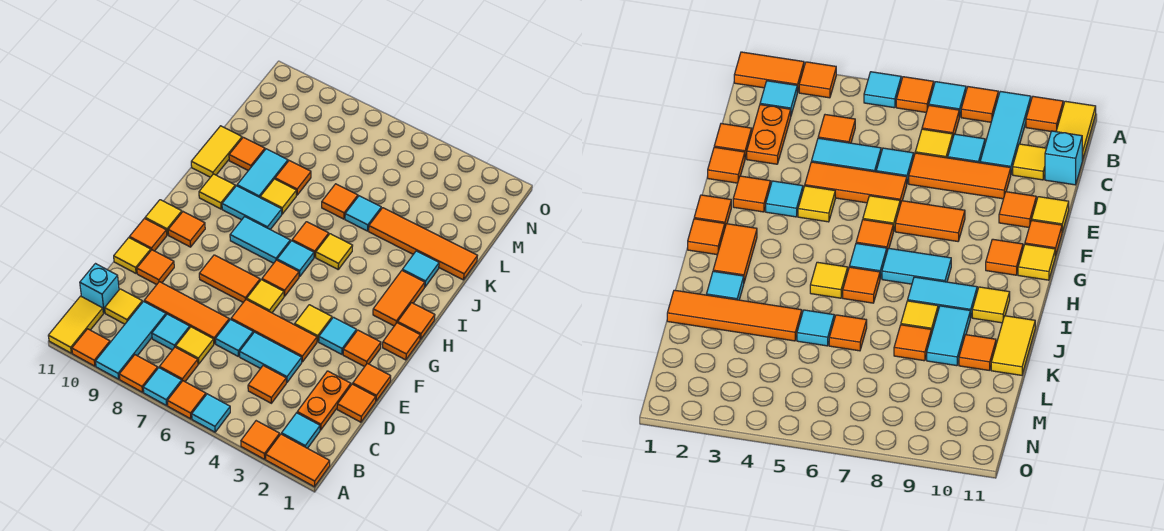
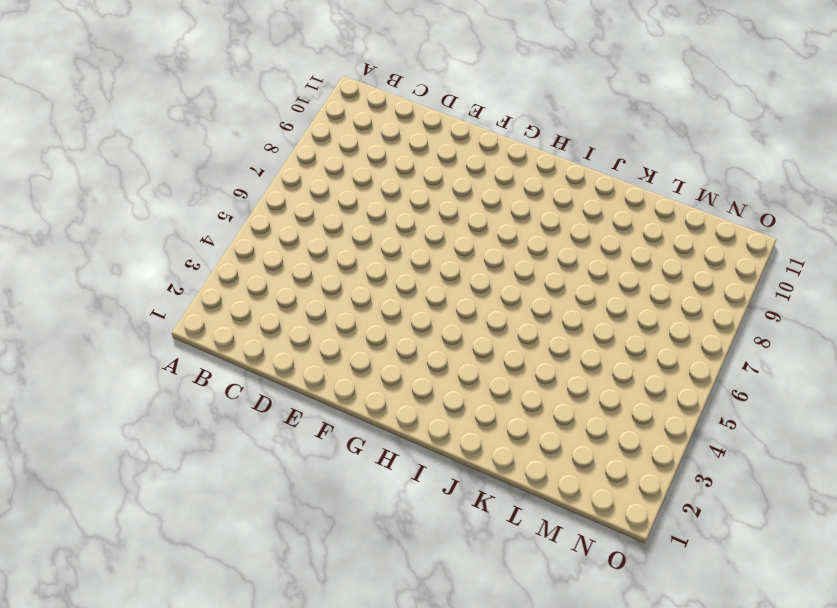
none -> orange 1x2 tile [266,434,330,487]
none -> orange 1x1 tile [241,421,280,459]
none -> cyan 1x1 tile [192,394,230,432]
none -> orange 1x1 tile [167,381,206,419]

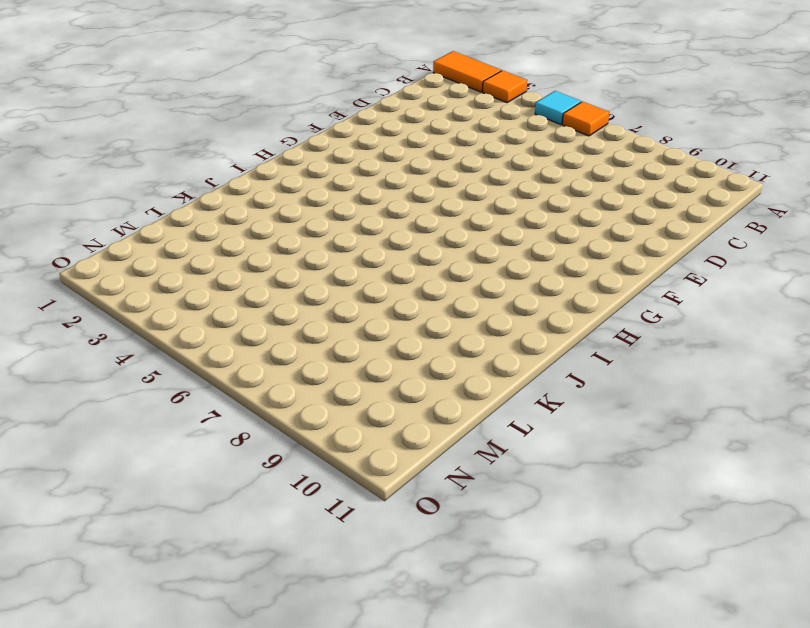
none -> cyan 1x1 tile [143,368,182,405]
none -> orange 1x1 tile [119,355,158,392]
none -> cyan 1x3 tile [95,302,166,379]
none -> orange 1x1 tile [72,329,110,366]

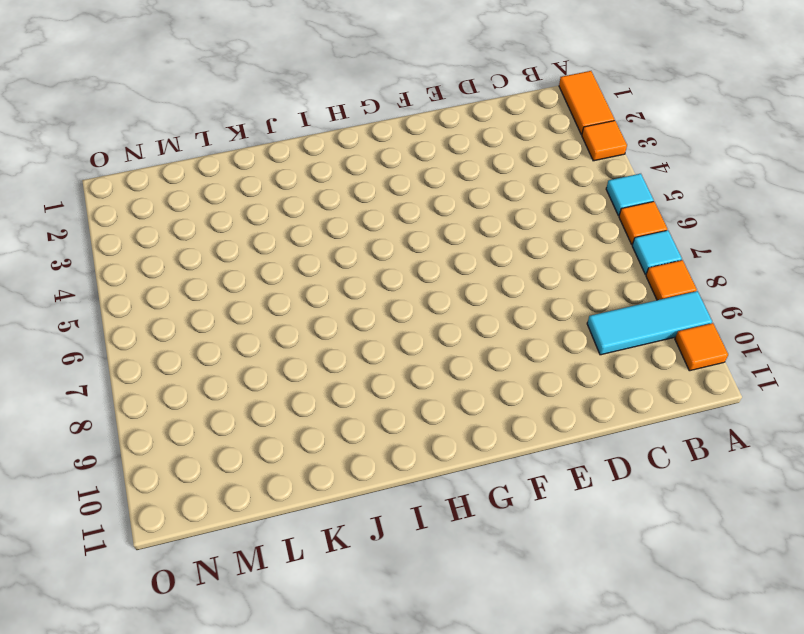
none -> yellow 1x2 tile [48,296,103,353]
none -> cyan 1x1 tile [282,413,320,448]
none -> orange 1x1 tile [160,347,198,381]
none -> orange 1x2 plate [297,371,351,430]

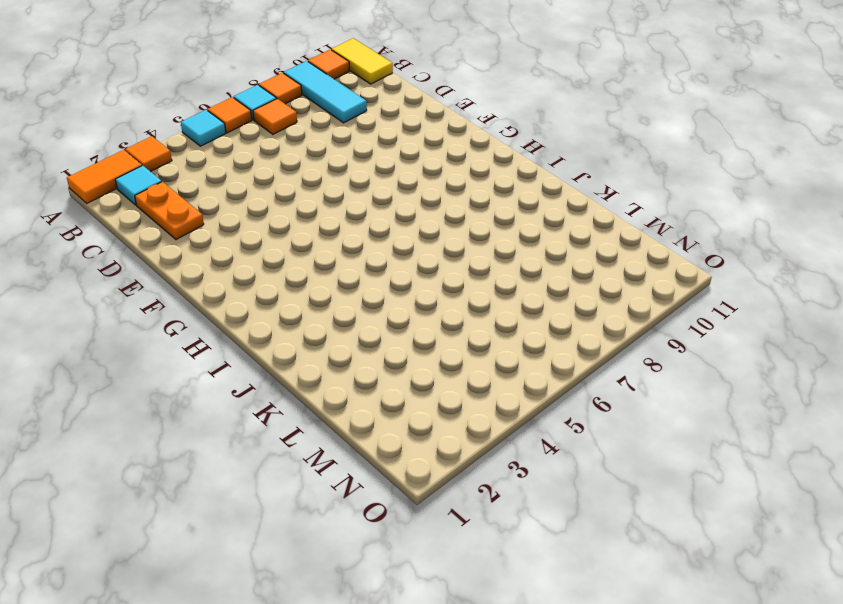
none -> orange 1x1 tile [248,366,286,403]
none -> yellow 1x1 tile [176,327,214,364]
none -> cyan 1x1 tile [152,314,190,350]
none -> yellow 1x1 tile [105,289,142,324]

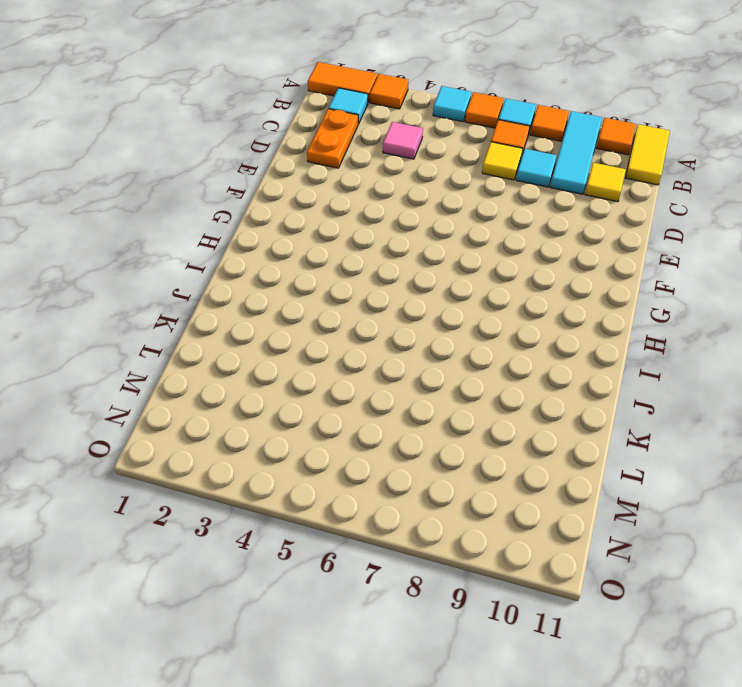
pink 1x1 tile [383,122,423,159] -> orange 1x1 tile [248,366,286,403]
none -> cyan 1x1 brick [80,264,119,313]
none -> orange 1x1 tile [337,384,376,422]
none -> cyan 1x2 tile [240,332,302,383]
none -> cyan 1x1 tile [215,319,253,357]

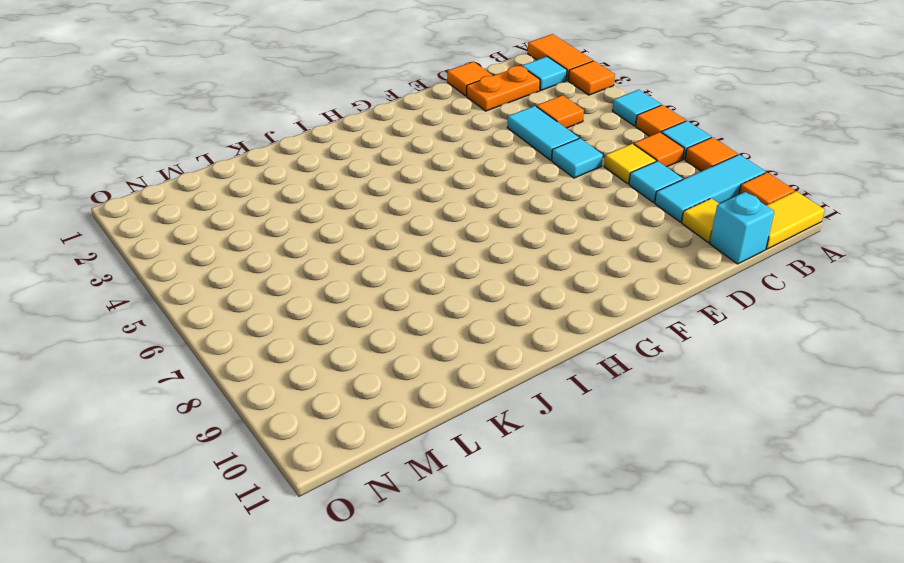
none -> orange 1x3 tile [144,282,229,344]
none -> orange 1x1 tile [353,363,391,401]
none -> orange 1x3 tile [231,299,317,362]
none -> orange 1x1 tile [137,250,174,285]

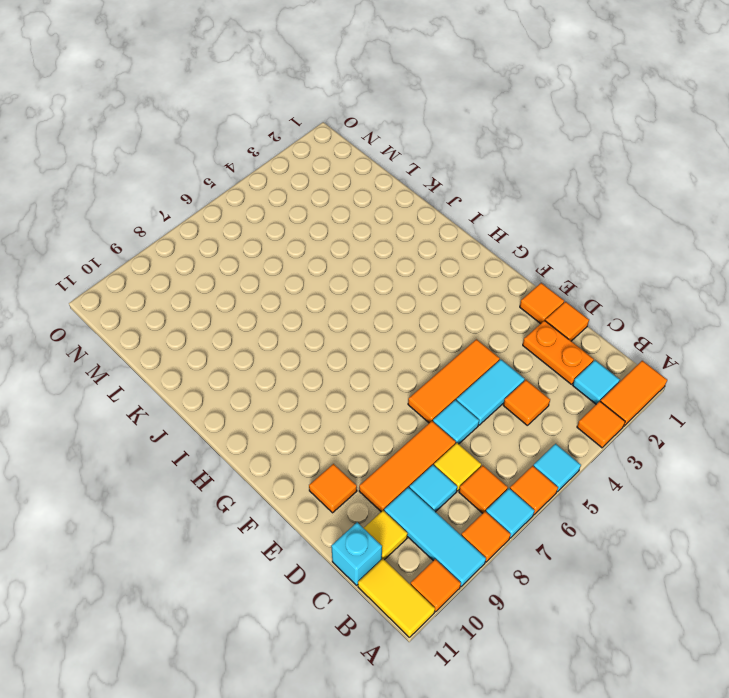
none -> yellow 1x1 tile [114,238,151,273]
none -> orange 1x1 tile [343,330,381,367]
none -> cyan 1x1 tile [319,317,356,354]
none -> yellow 1x1 tile [295,305,332,342]

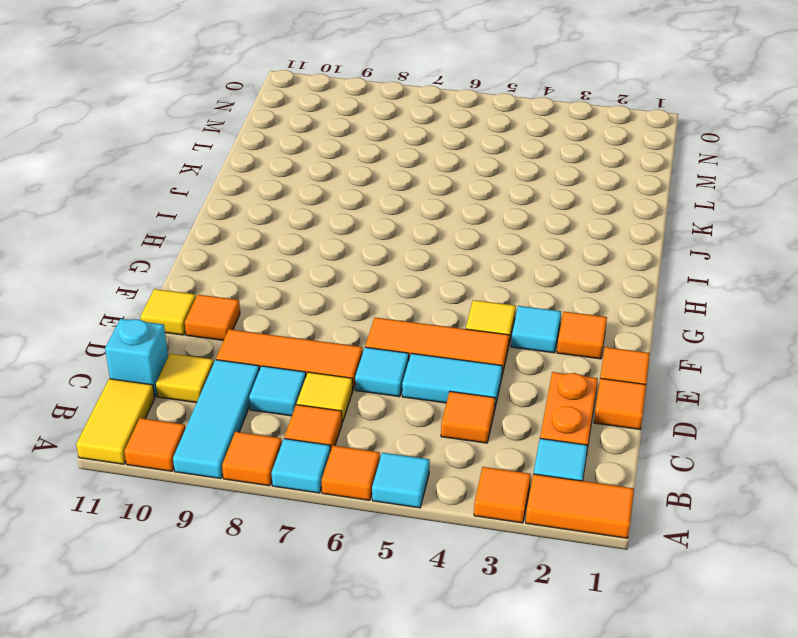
none -> yellow 1x1 tile [247,280,284,313]
none -> orange 1x2 tile [199,255,260,302]
none -> orange 1x1 tile [130,219,167,251]
none -> orange 1x1 tile [383,323,420,360]

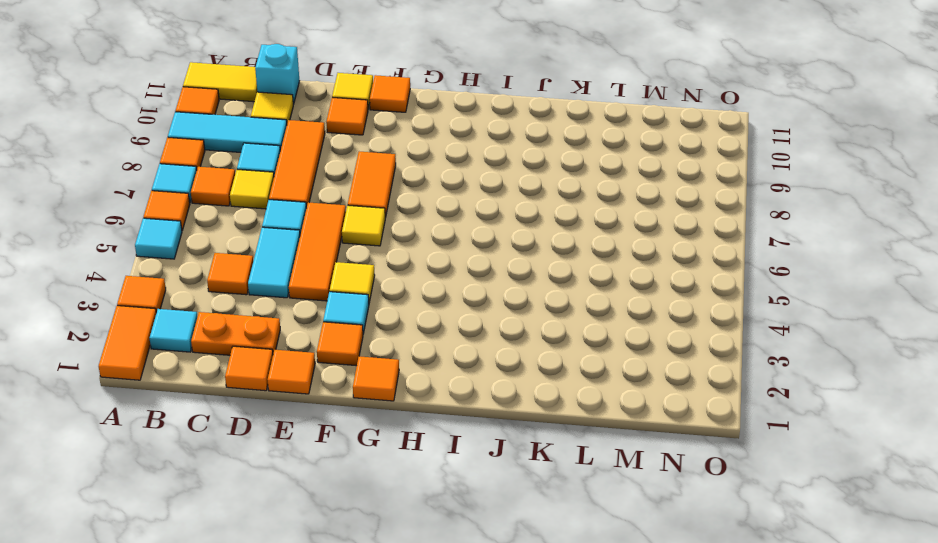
none -> orange 1x1 tile [262,260,299,296]
none -> orange 1x1 tile [168,212,205,247]
none -> yellow 1x1 tile [145,200,182,235]
none -> orange 1x1 tile [398,303,435,340]

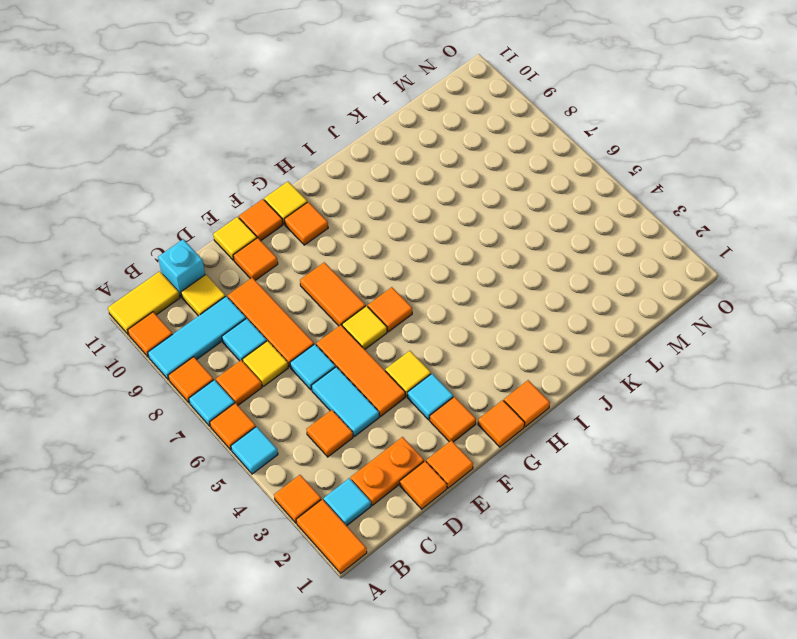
none -> orange 1x2 tile [373,271,425,326]
none -> cyan 1x1 tile [277,241,314,277]
none -> cyan 1x2 tile [230,217,290,263]
none -> yellow 1x1 tile [316,234,353,269]

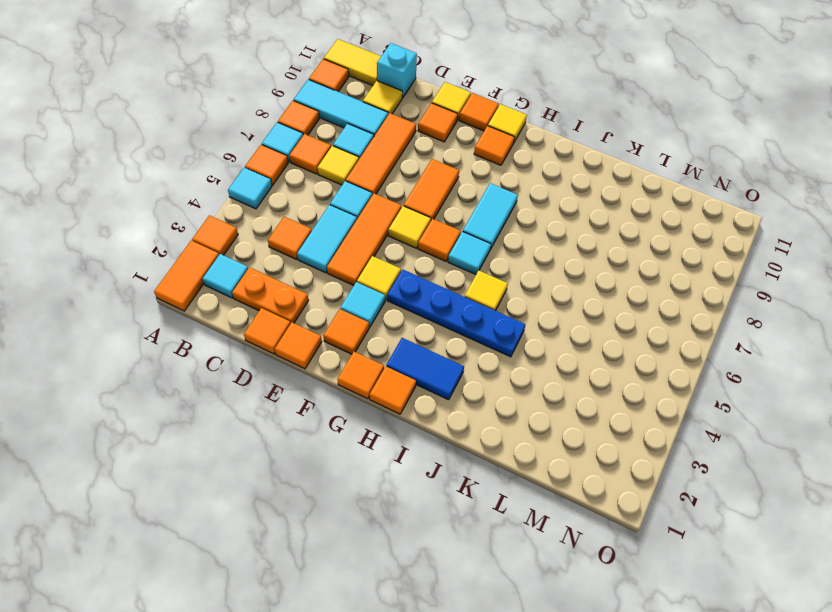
blue 1x4 plate [387,269,526,357] -> none
blue 1x2 tile [386,338,464,400] -> orange 1x2 tile [373,271,425,326]
none -> orange 1x1 tile [292,222,329,257]
none -> cyan 1x2 tile [222,186,282,229]
none -> yellow 1x1 tile [199,174,235,209]
none -> cyan 1x1 tile [402,251,439,287]

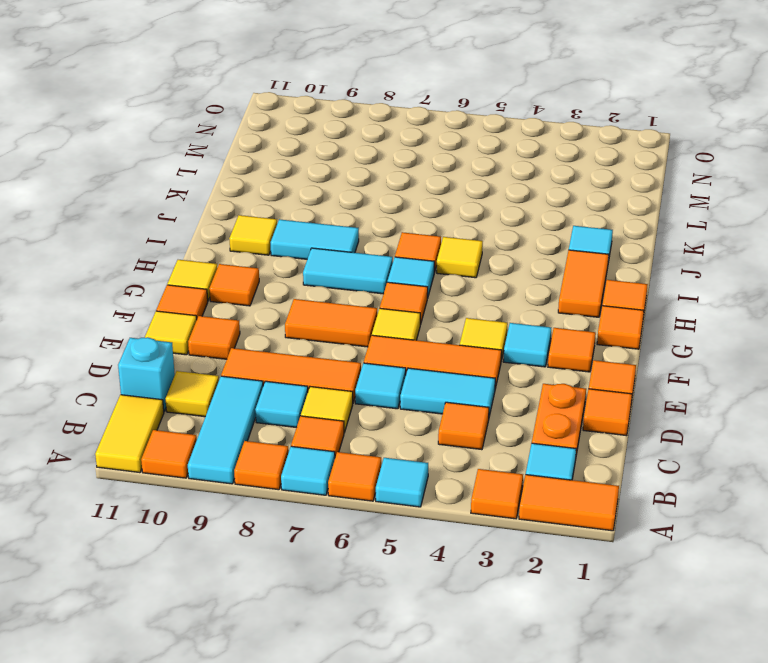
none -> yellow 1x1 tile [260,179,296,214]
none -> cyan 1x2 tile [237,149,288,197]
none -> yellow 1x2 tile [191,126,242,177]
none -> orange 1x4 tile [369,208,477,280]

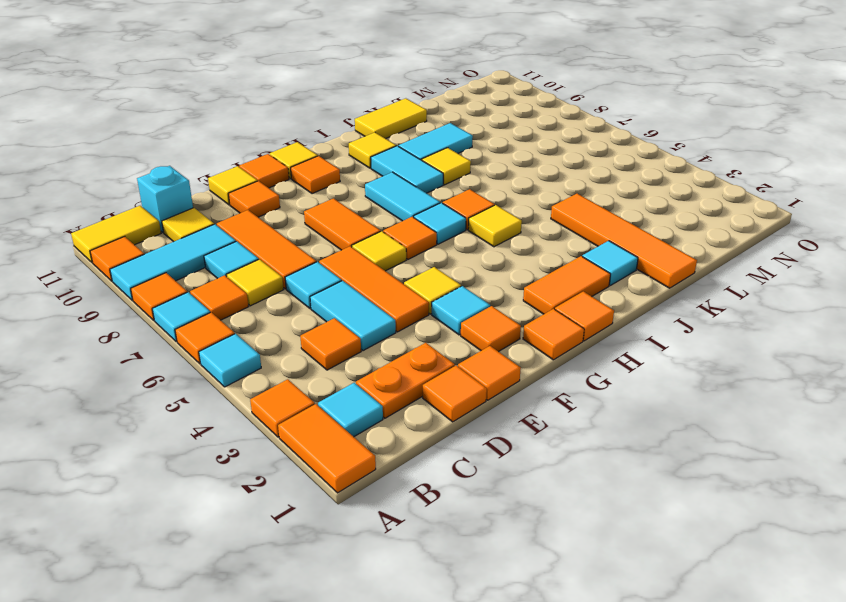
none -> cyan 1x1 tile [345,196,381,231]
none -> orange 1x1 tile [322,184,358,219]
none -> orange 1x1 tile [275,161,311,195]
none -> orange 1x1 tile [229,137,265,171]

